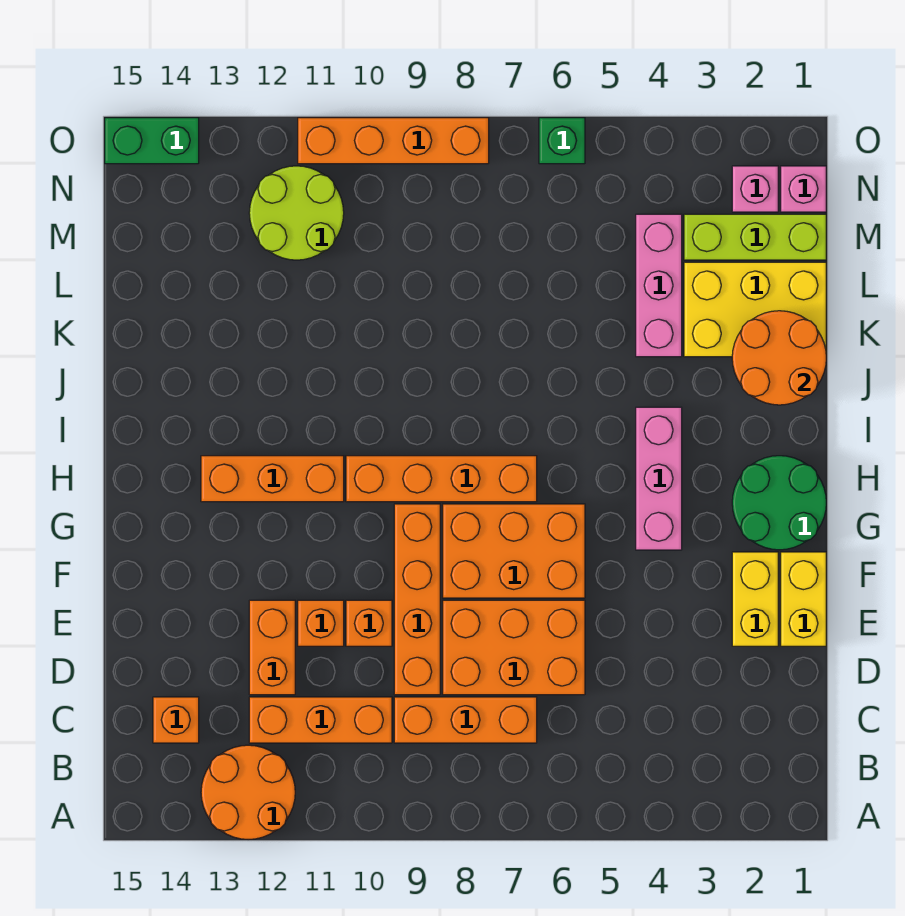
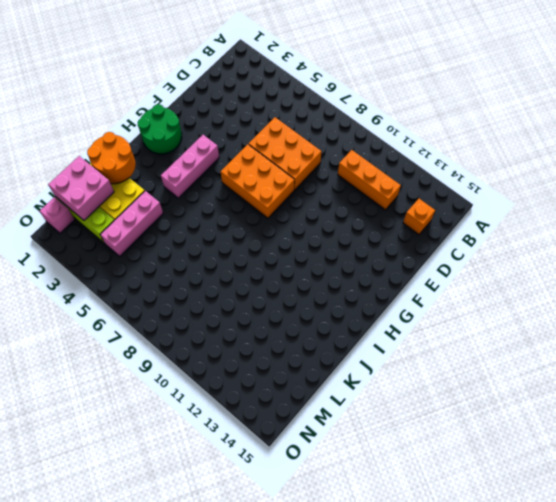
pink 2x2 brick [48,156,114,220] -> none
none -> orange 2x2 round brick [201,745,295,840]
none -> orange 1x3 brick [394,697,537,743]
none -> orange 1x4 brick [394,504,440,695]

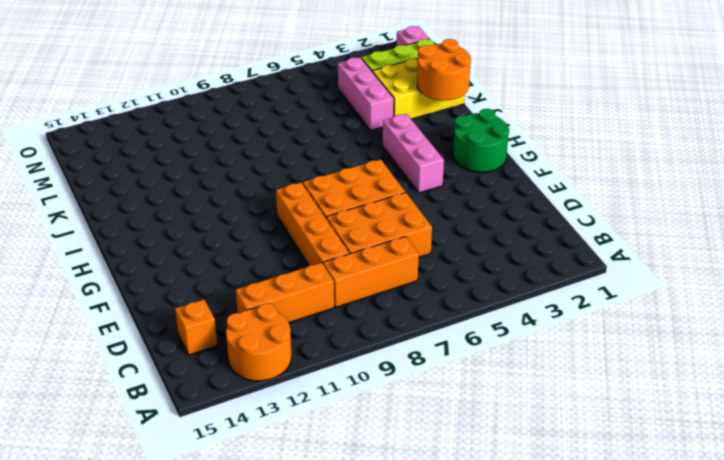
none -> orange 1x2 brick [249,600,295,695]
none -> yellow 1x2 brick [781,552,826,646]
none -> yellow 1x2 brick [732,552,778,646]

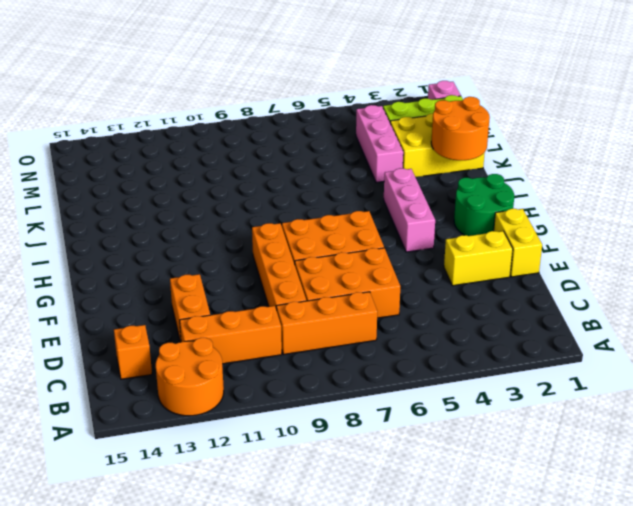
yellow 1x2 brick [444,231,513,286] -> yellow 1x2 brick turned to [732,552,778,646]
none -> orange 1x1 brick [346,600,392,646]
none -> orange 1x1 brick [298,600,344,646]
none -> orange 1x4 brick [346,456,537,502]

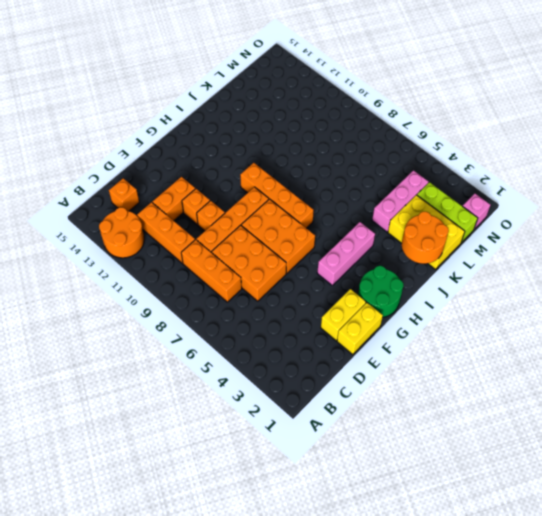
none -> orange 1x3 brick [201,456,344,502]
none -> lime 2x2 round brick [249,166,344,260]
none -> pink 1x1 brick [732,166,778,212]

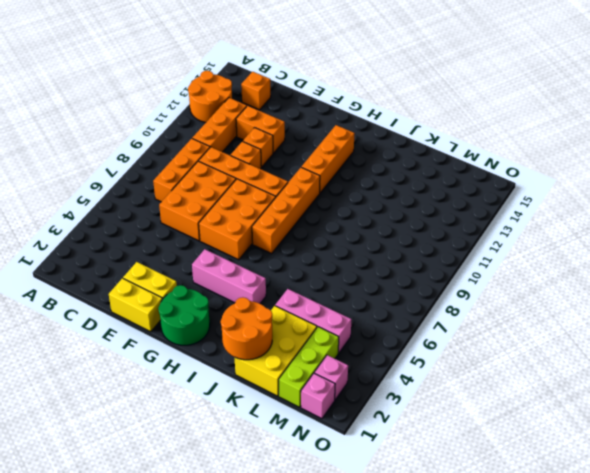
none -> lime 2x2 round brick [249,166,344,260]
none -> green 1x1 brick [539,118,585,164]
none -> orange 1x4 brick [298,118,489,164]

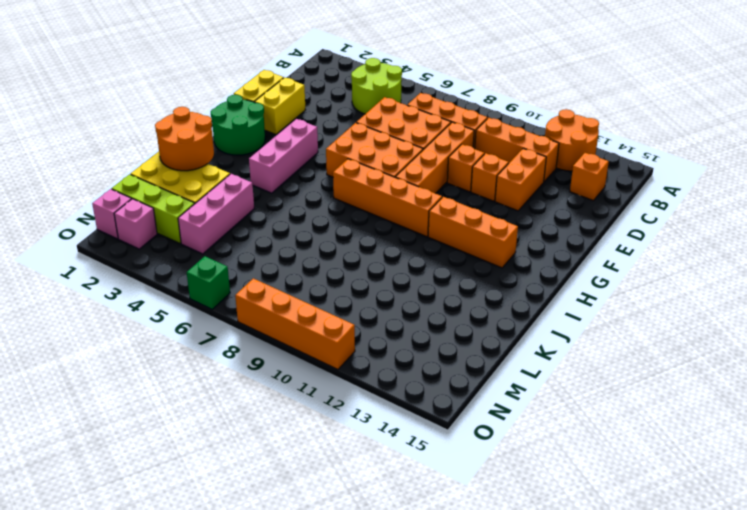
lime 2x2 round brick [351,58,402,114] -> lime 2x2 round brick moved to [249,166,344,260]
none -> green 1x2 brick [105,118,199,164]

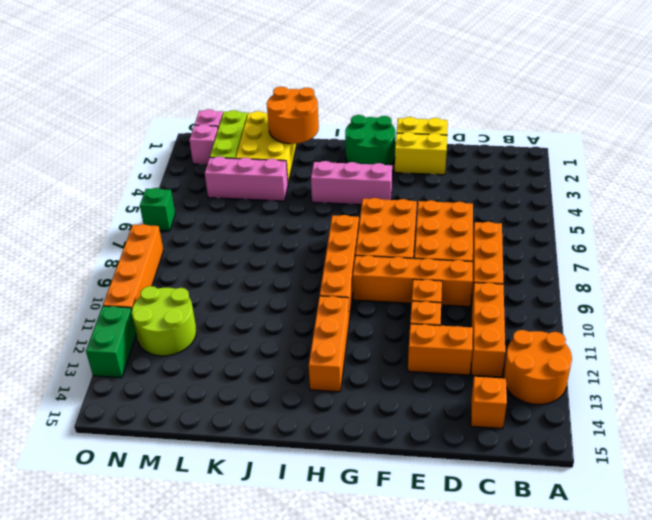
green 1x2 brick [86,306,136,378] -> green 1x2 brick moved to [105,118,199,164]

